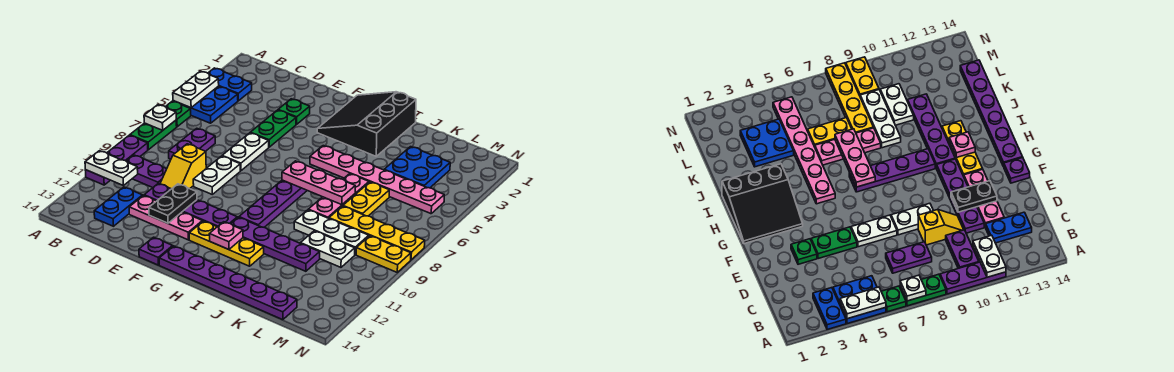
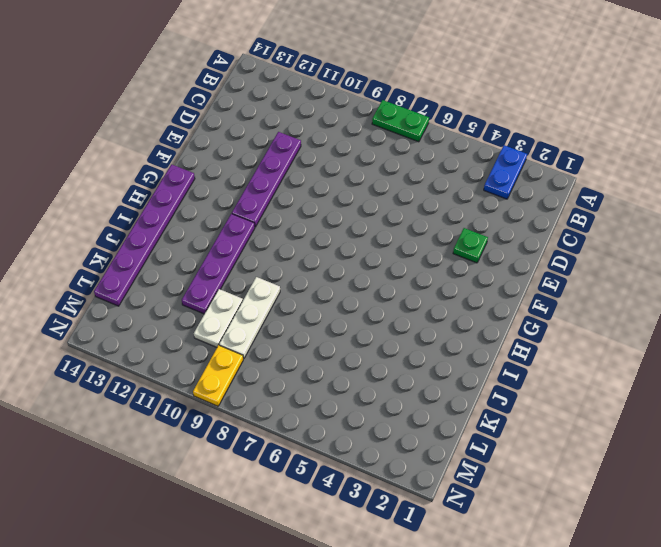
none -> blue 2x2 plate [173,86,238,123]
none -> green 1x1 plate [165,101,191,127]
none -> purple 1x3 plate [85,135,148,185]
none -> purple 1x2 plate [127,155,166,188]

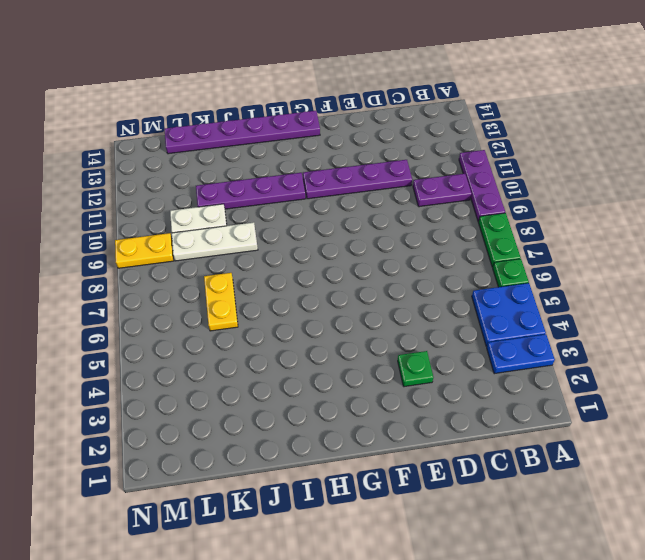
none -> purple 1x2 plate [169,128,215,159]
none -> blue 1x2 plate [94,187,143,226]
none -> yellow 1x2 slope [160,144,206,189]
none -> pink 1x3 plate [129,196,202,240]

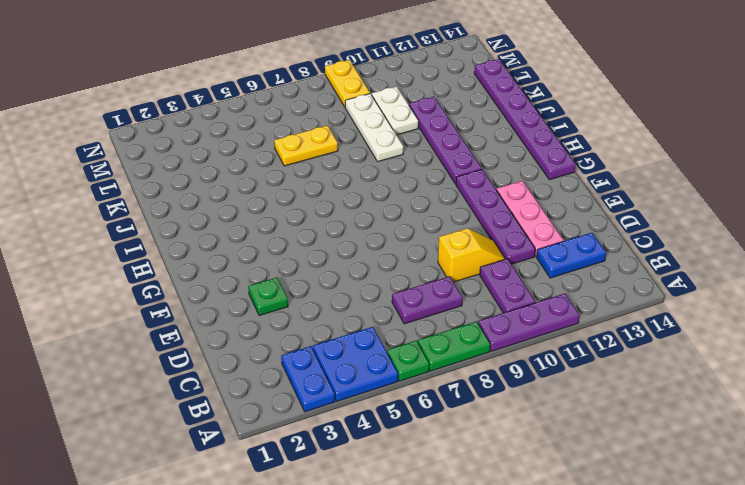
none -> green 1x2 plate [250,110,296,147]
none -> white 1x2 plate [222,133,269,171]
none -> white 1x2 plate [193,156,240,194]
none -> purple 1x1 plate [139,237,173,265]

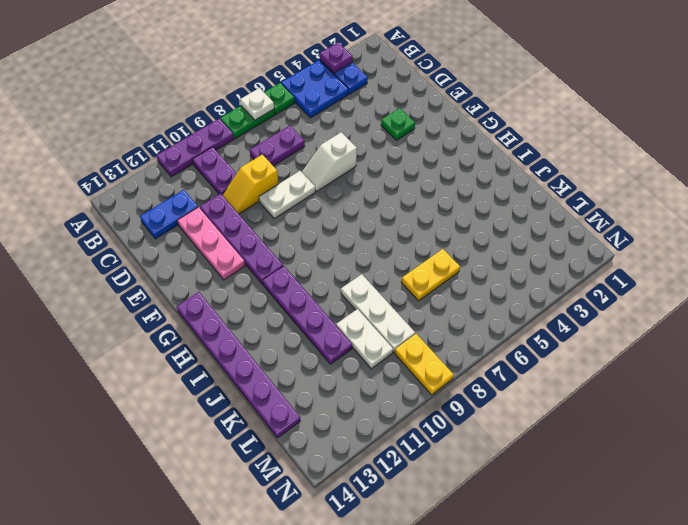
purple 1x1 plate [320,42,353,73] -> purple 1x1 plate moved to [139,237,173,265]
white 1x2 slope [302,132,357,192] -> white 1x2 plate [222,133,269,171]
none -> green 1x2 plate [250,110,296,147]
none -> black 3x3 slope [317,92,416,156]
none -> yellow 1x3 plate [189,221,264,266]
none -> pink 1x6 plate [310,146,444,214]

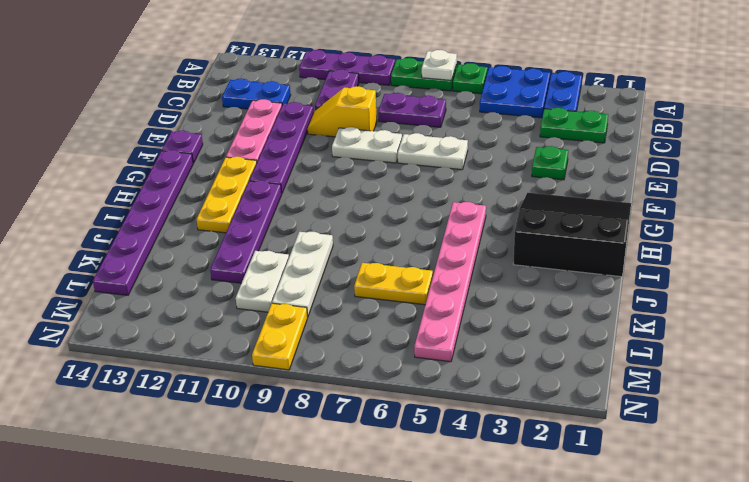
green 1x2 plate [540,108,608,143] -> green 1x2 plate moved to [250,110,296,147]
none -> purple 1x4 plate [239,180,307,227]
none -> pink 1x3 plate [308,174,369,218]
none -> blue 2x2 plate [384,147,450,188]
none -> yellow 1x4 plate [329,206,425,260]

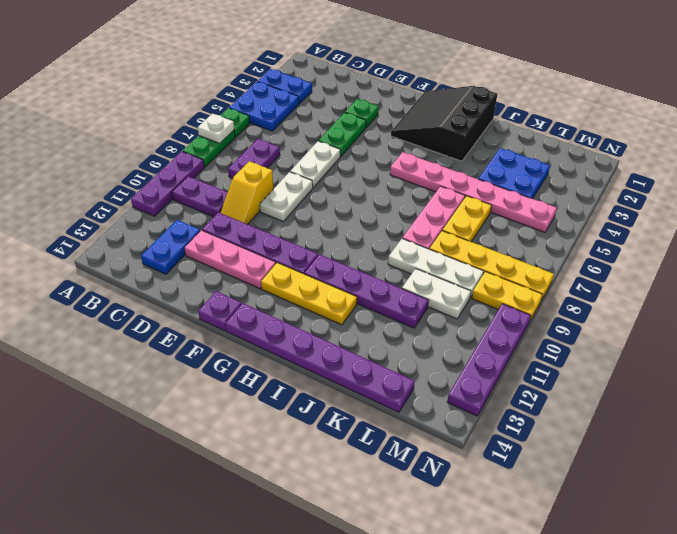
purple 1x4 plate [447,304,531,416] -> purple 1x4 plate moved to [239,180,307,227]
none -> white 1x2 plate [173,71,219,108]
none -> white 1x2 plate [85,151,138,185]
none -> black 1x2 plate [149,184,197,223]
none -> pink 1x3 plate [282,161,355,205]

